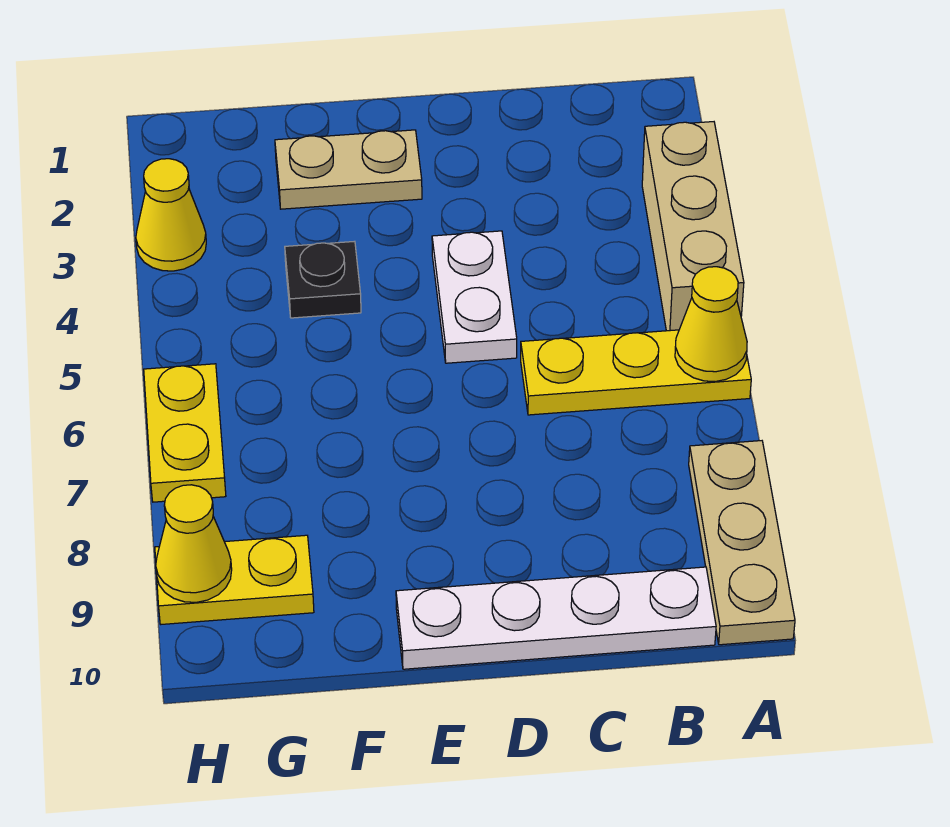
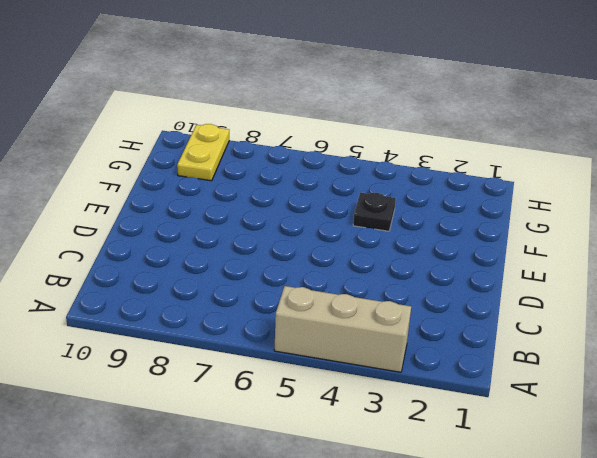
none -> yellow 1x3 plate [521,330,751,415]
none -> tan 1x3 plate [689,441,795,645]
none -> white 1x4 plate [396,567,716,669]

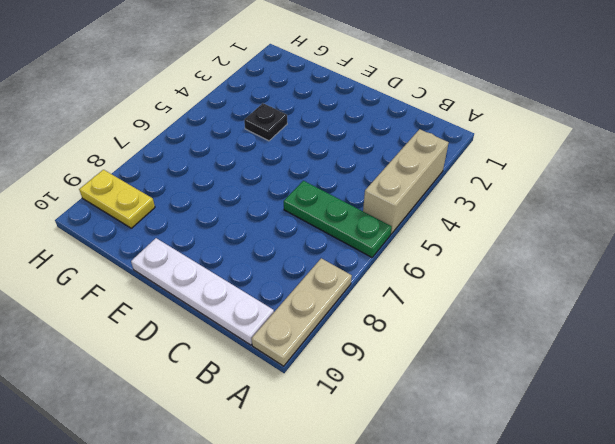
green 1x3 plate [284,181,392,257] -> yellow 1x3 plate [521,330,751,415]
none -> white 1x2 plate [432,231,517,363]
none -> tan 1x2 plate [275,130,422,209]
none -> yellow 1x1 cone [136,159,206,271]

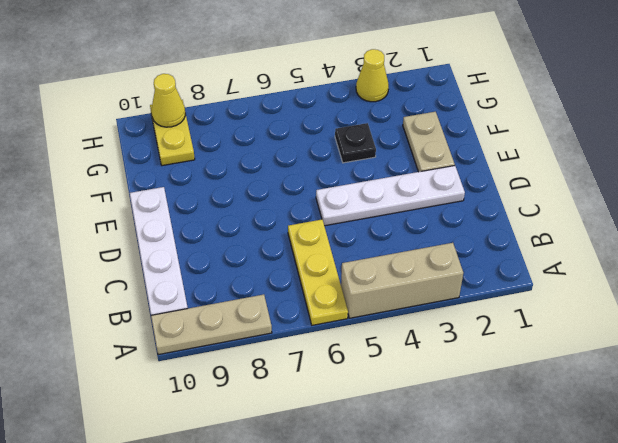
white 1x4 plate [316,166,465,226] -> white 1x2 plate [432,231,517,363]
none -> yellow 1x2 plate [144,364,226,502]
none -> yellow 1x1 cone [675,267,747,382]

